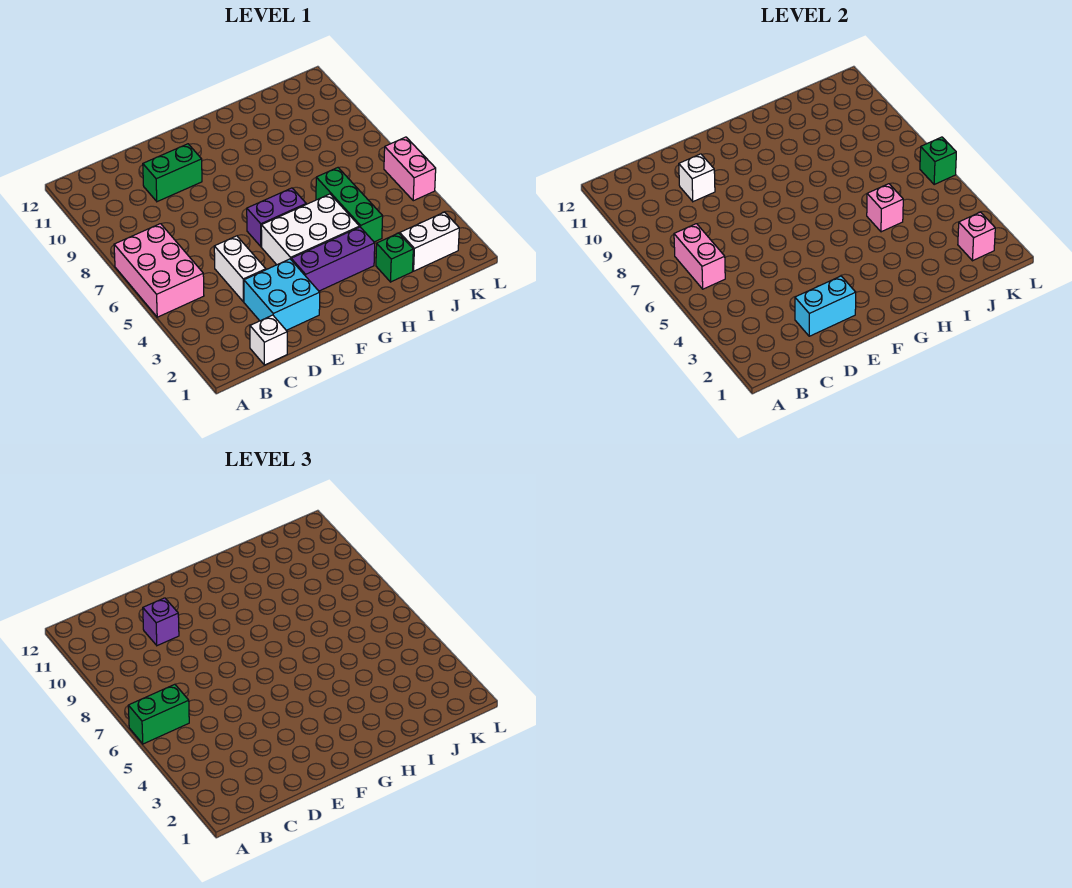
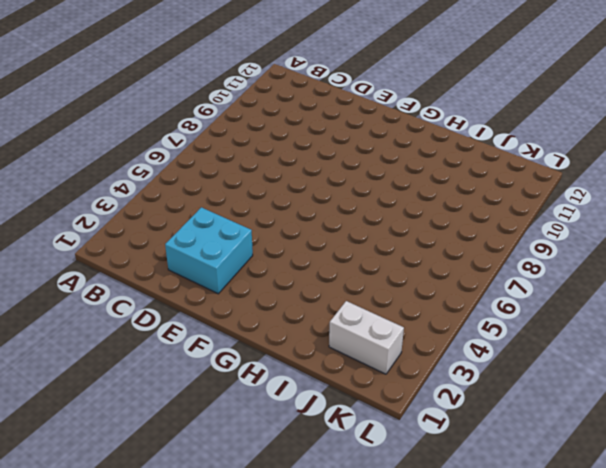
none -> pink 2x3 brick [114,224,204,317]
none -> white 1x1 brick [250,315,287,365]
none -> white 1x2 brick [214,236,266,302]

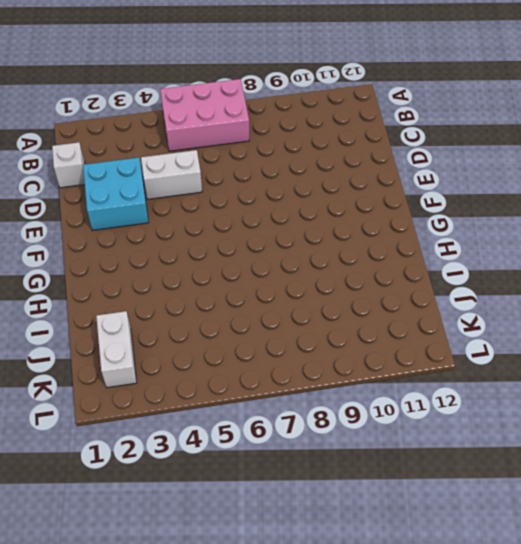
none -> green 1x2 brick [143,144,202,202]
none -> purple 1x3 brick [291,227,375,291]
none -> white 2x3 brick [261,194,359,265]

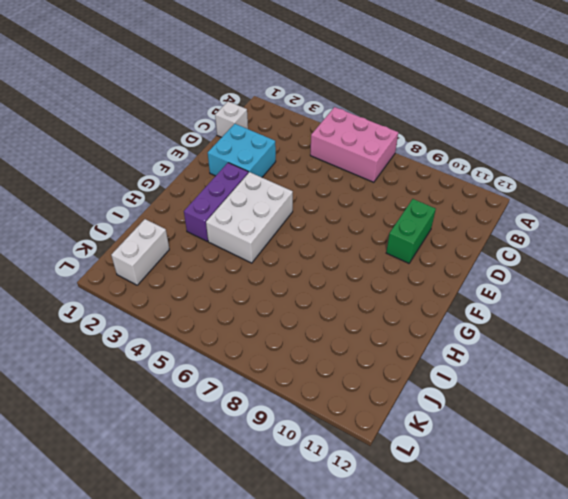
none -> white 1x2 brick [214,236,266,302]
none -> purple 1x2 brick [247,188,306,247]
none -> green 1x1 brick [376,233,413,282]

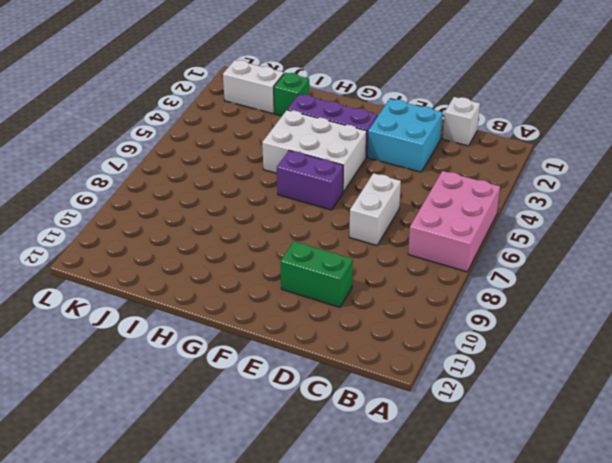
white 1x2 brick [349,173,401,245] -> white 1x2 brick moved to [214,236,266,302]
none -> green 1x3 brick [316,168,383,242]
none -> pink 1x2 brick [384,137,436,201]
none -> pink 1x2 brick [674,224,725,289]

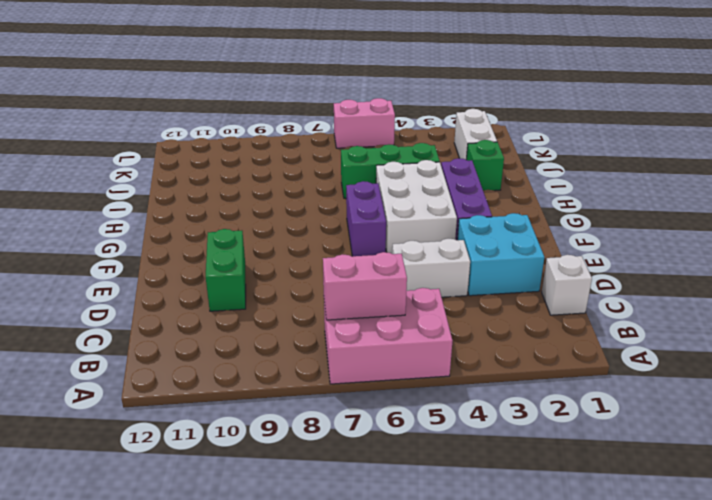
none -> cyan 1x2 brick [795,276,856,336]
none -> white 1x1 brick [679,154,715,202]
none -> pink 1x1 brick [867,184,903,232]

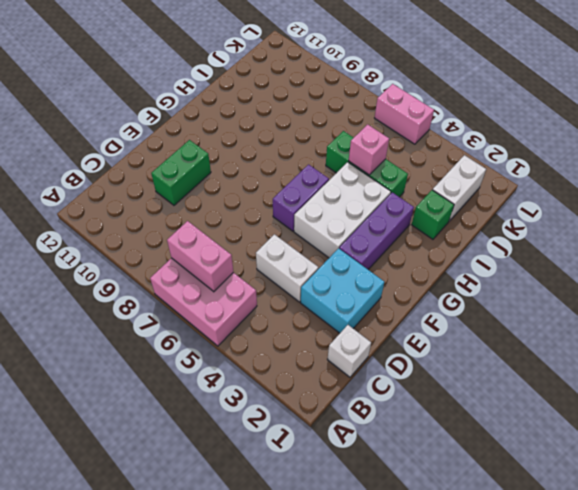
none -> cyan 1x2 brick [795,276,856,336]
none -> white 1x1 brick [679,154,715,202]
none -> pink 1x1 brick [958,212,995,261]

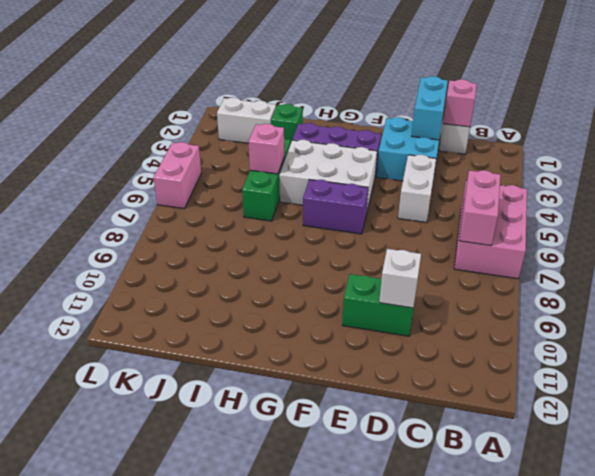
pink 1x1 brick [443,79,476,127] -> pink 1x1 brick moved to [958,212,995,261]
cyan 1x2 brick [412,76,448,140] -> cyan 1x2 brick turned to [795,276,856,336]
none -> green 1x1 brick [920,137,956,184]
none -> green 1x2 brick [128,684,189,744]
none -> purple 1x1 brick [143,598,179,646]

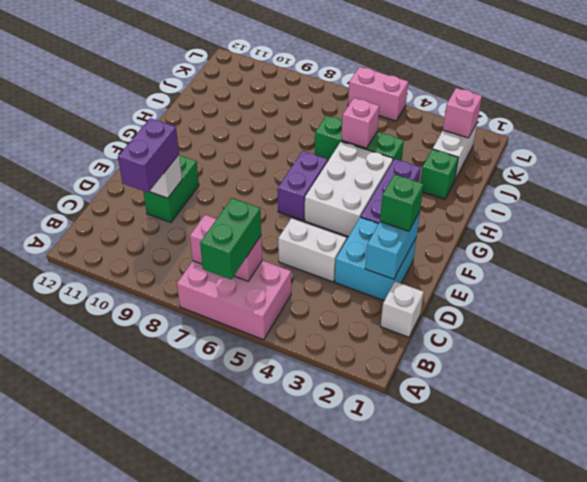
purple 1x2 brick [118,118,179,192] -> purple 1x1 brick [143,598,179,646]
green 1x1 brick [380,174,424,231] -> green 1x1 brick moved to [920,137,956,184]

